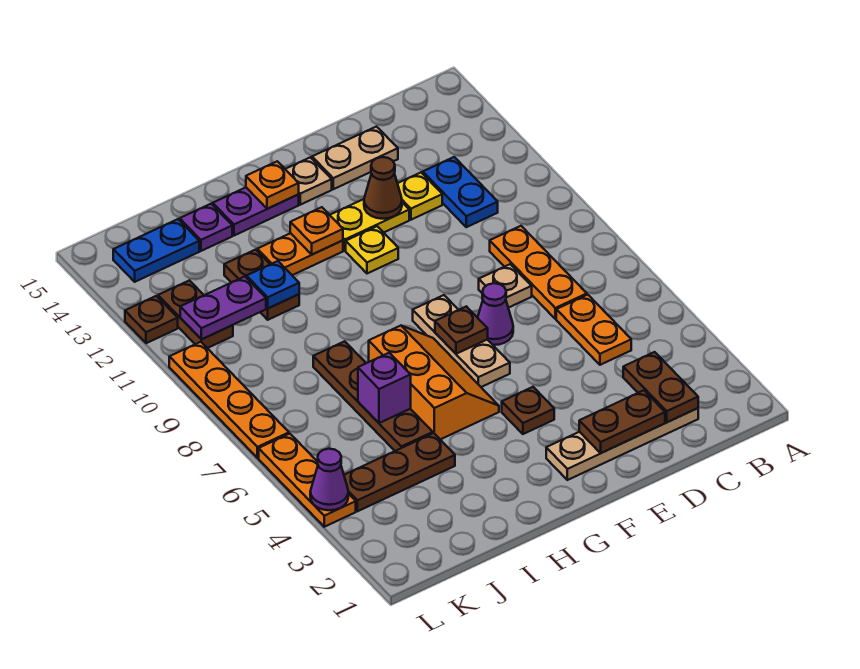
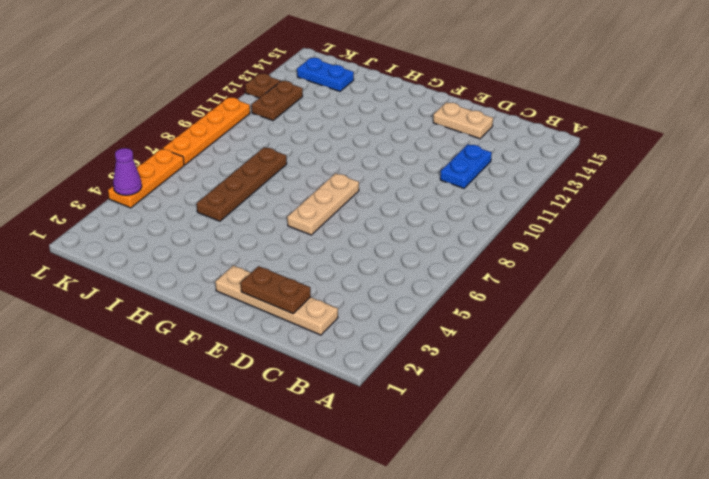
none -> orange 1x2 plate [556,295,631,365]
none -> orange 1x3 plate [490,226,587,319]
none -> tan 1x1 plate [479,264,532,308]
none -> yellow 1x1 plate [397,173,442,220]

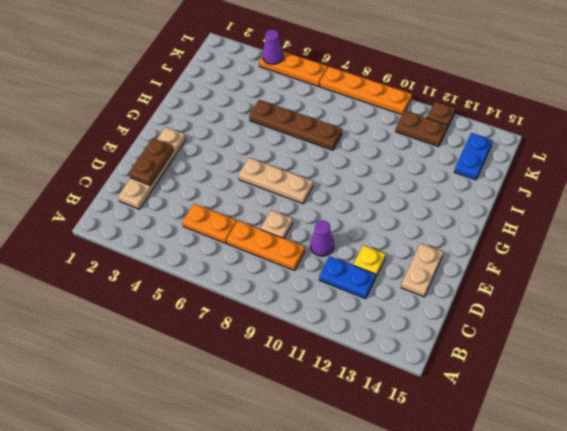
purple 1x1 cone [310,221,334,256] -> purple 1x1 cone moved to [478,283,513,345]
none -> yellow 1x2 plate [330,199,409,250]
none -> brown 1x1 plate [502,387,554,434]
none -> yellow 1x1 plate [346,226,398,274]
none -> tan 1x1 plate [285,157,332,205]

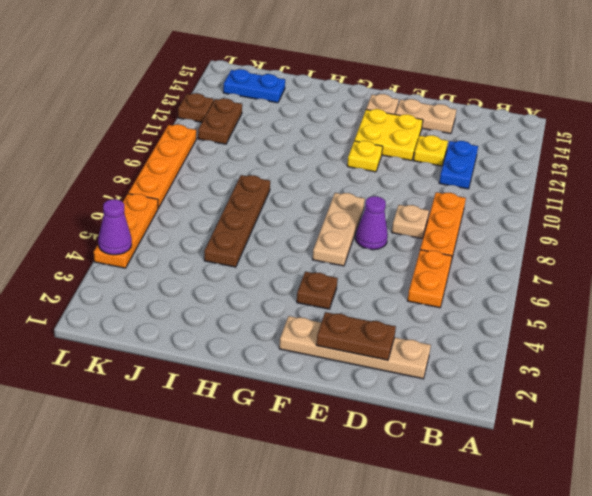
yellow 2x2 plate [354,109,423,161] -> yellow 1x2 plate [330,199,409,250]
none -> orange 2x3 slope [369,326,499,439]
none -> orange 1x2 plate [257,233,343,275]
none -> purple 1x2 plate [213,188,299,236]
none -> brown 1x3 plate [344,433,455,511]

